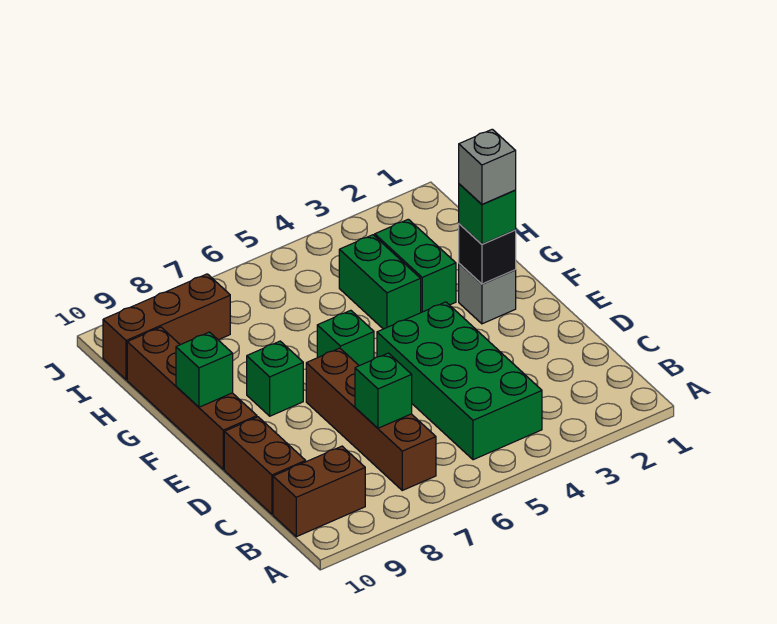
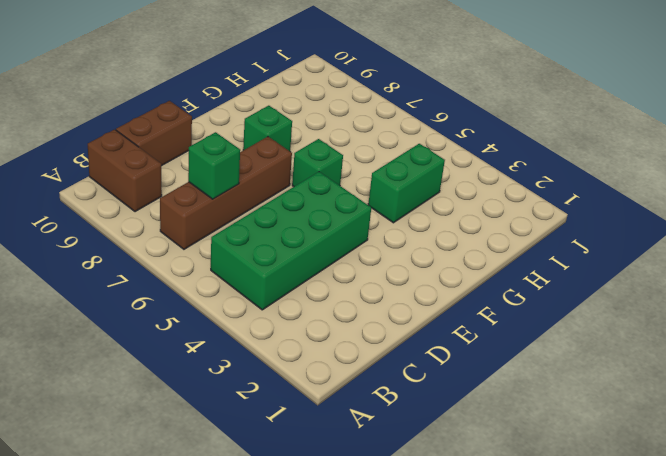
none -> brown 1x4 brick [127,327,257,469]
none -> grey 1x1 brick [459,264,516,324]
none -> green 1x2 brick [375,219,456,312]

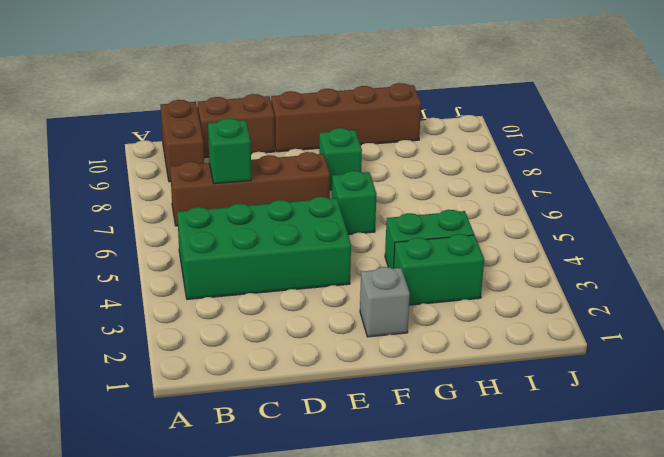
none -> brown 1x3 brick [103,274,230,380]
none -> black 1x1 brick [459,224,516,284]
none -> green 1x1 brick [176,332,233,407]

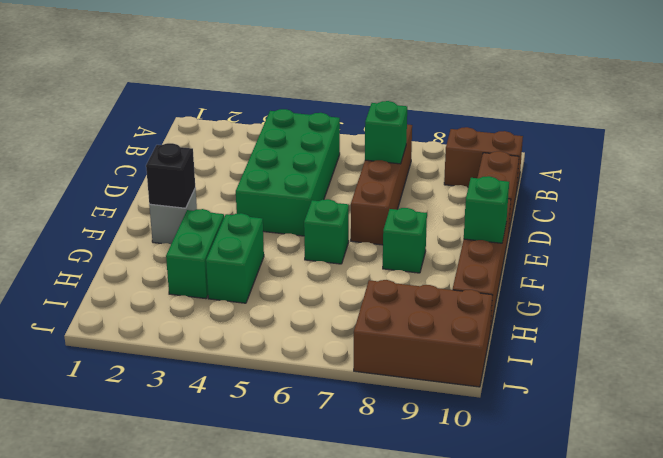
brown 2x3 brick [354,280,492,387] -> brown 1x3 brick [103,274,230,380]
none -> green 1x1 brick [459,184,516,244]
none -> grey 1x1 brick [459,129,516,204]

